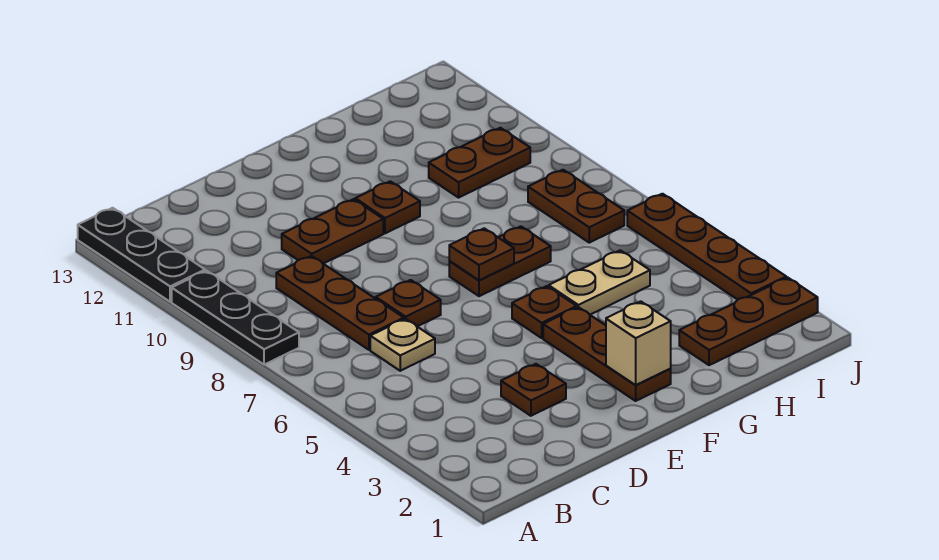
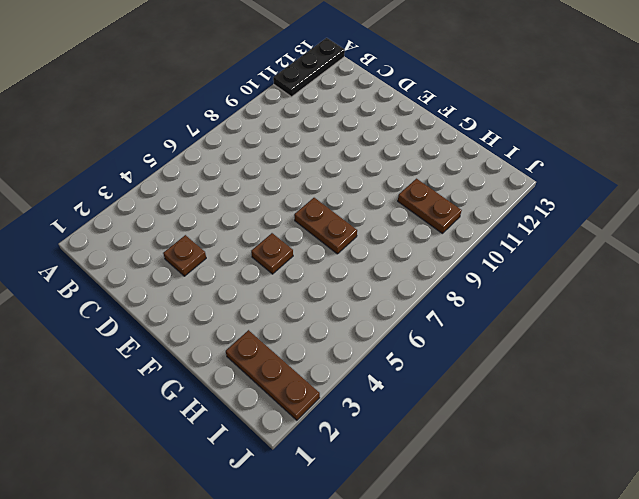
none -> black 1x3 plate [172,271,299,365]
none -> tan 1x1 plate [370,319,435,371]
none -> brown 1x3 plate [276,256,404,350]

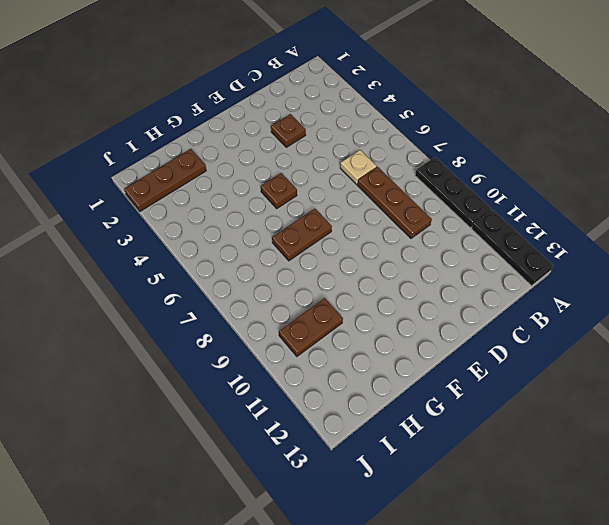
none -> brown 1x1 plate [376,280,441,327]
none -> brown 1x2 plate [282,199,383,264]
none -> brown 1x3 plate [543,307,671,401]

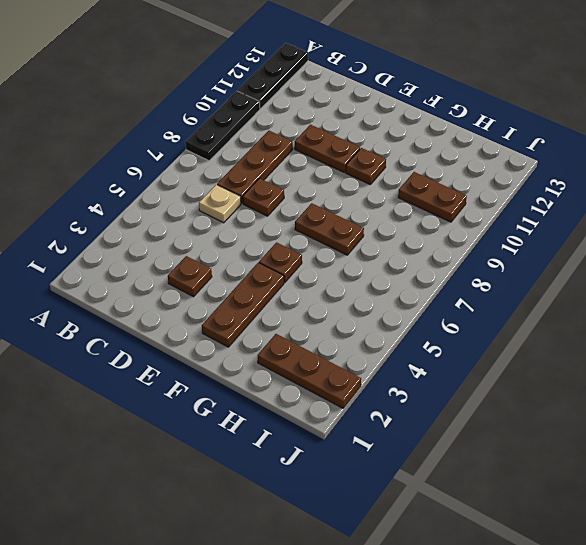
none -> tan 1x2 plate [549,250,650,315]
none -> brown 1x2 plate [528,170,624,243]
none -> brown 1x4 plate [627,194,786,300]

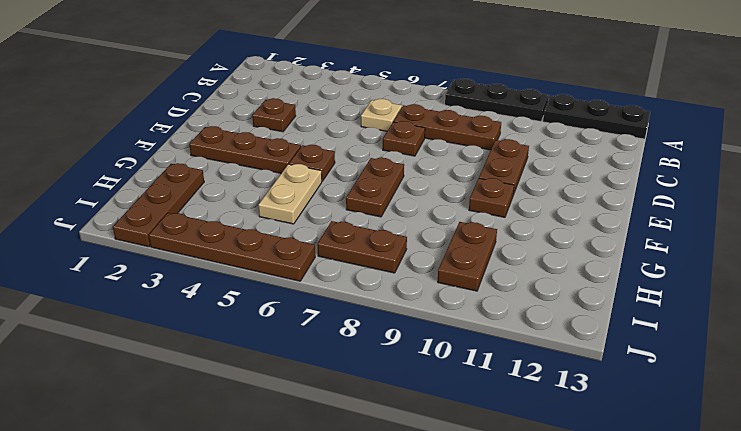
none -> tan 1x1 brick [606,301,671,385]
none -> brown 1x1 plate [449,228,514,281]

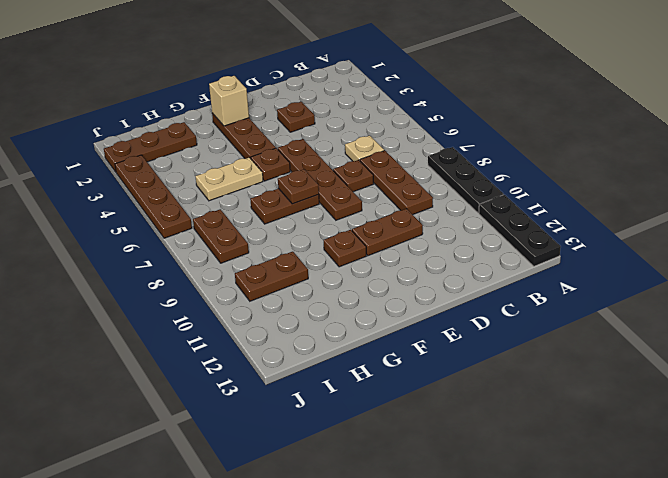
brown 1x4 plate [278,139,362,220] -> none

